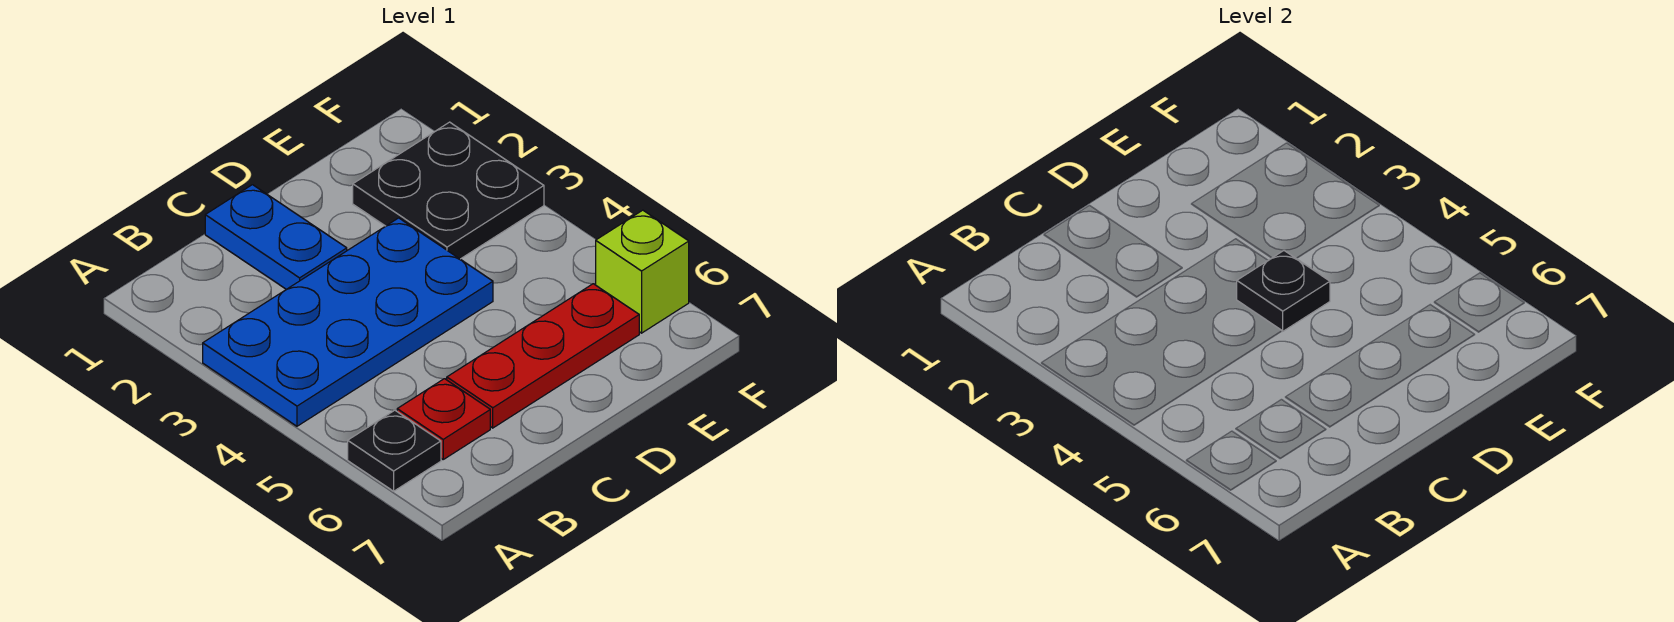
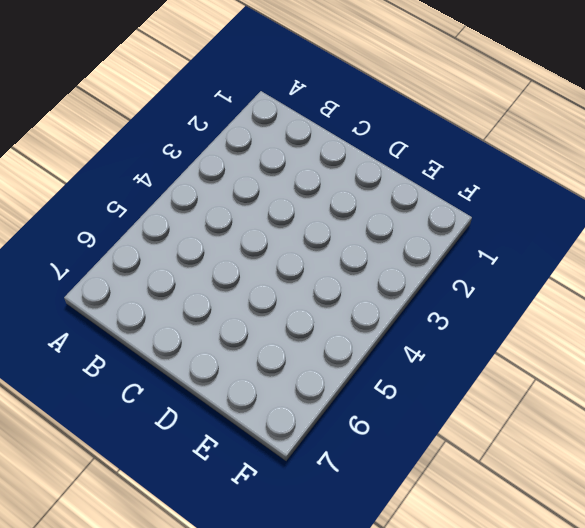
none -> blue 2x4 plate [203,218,493,426]
none -> black 1x1 plate [348,410,441,491]

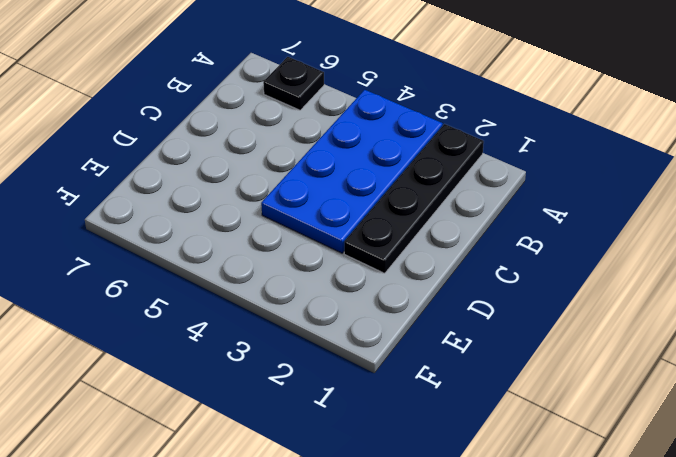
black 1x4 plate [344,124,484,273] -> blue 1x2 plate [205,185,347,289]
none -> red 1x1 plate [397,379,490,459]
none -> red 1x3 plate [447,284,639,428]

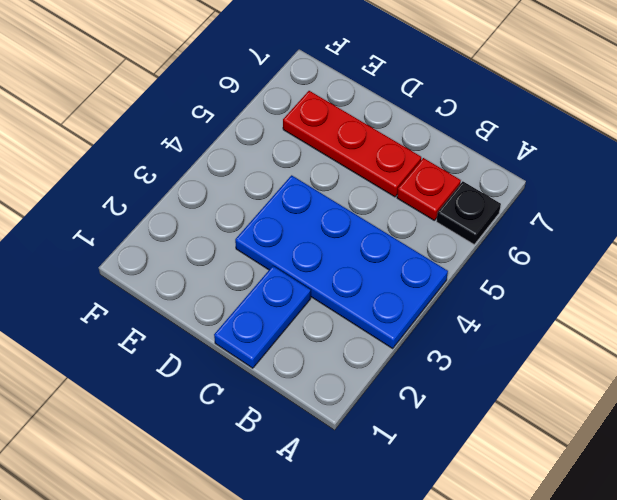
none -> black 2x2 plate [353,122,544,259]
none -> lime 1x1 brick [596,210,689,333]

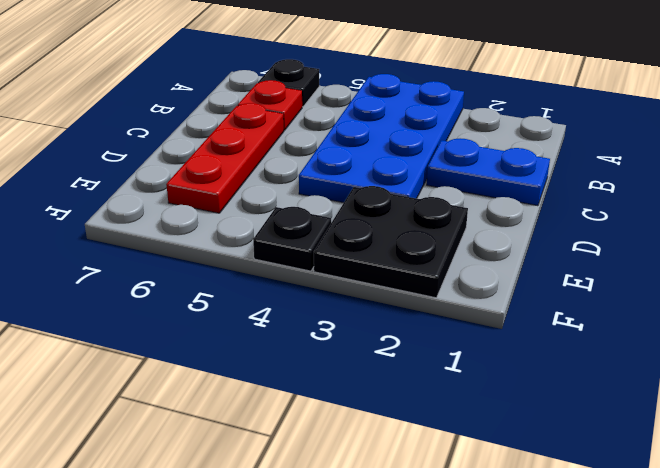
black 1x1 plate [253,207,331,271] -> black 1x1 plate moved to [1237,251,1330,331]
none -> lime 1x1 brick [596,210,689,333]

